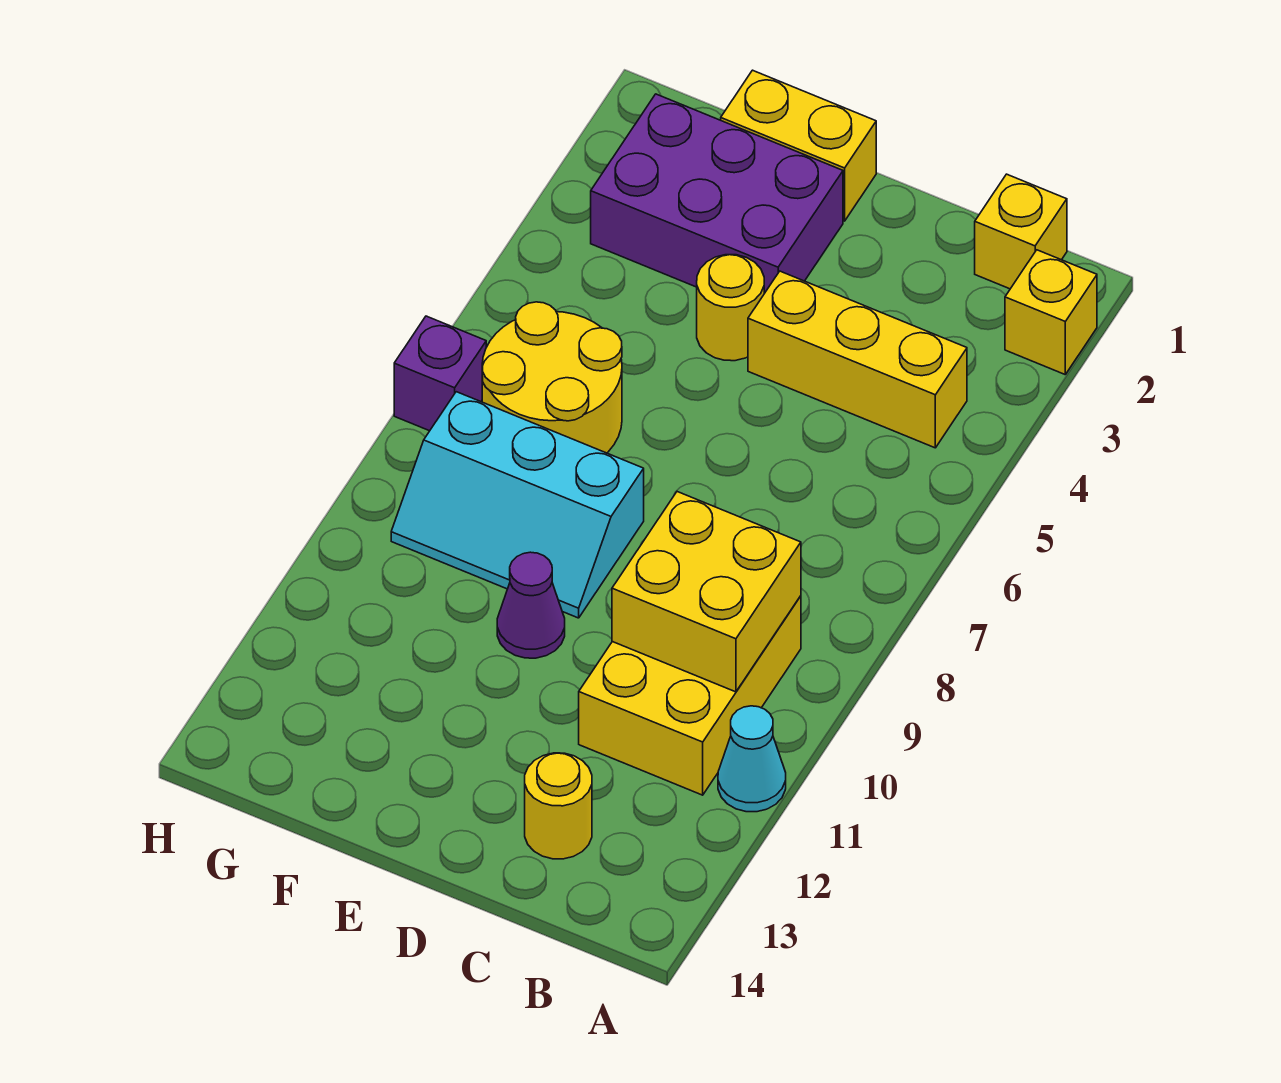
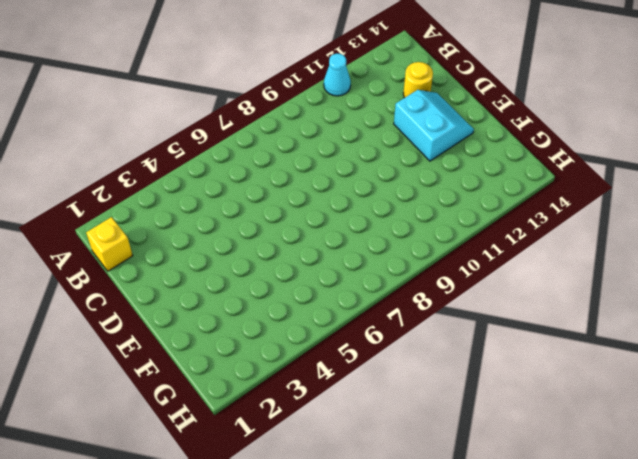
cyan 2x2 slope [394,90,474,161] -> none
none -> yellow 1x1 brick [1005,250,1097,374]
none -> yellow 1x3 brick [748,271,967,448]
none -> yellow 2x3 brick [579,596,801,795]

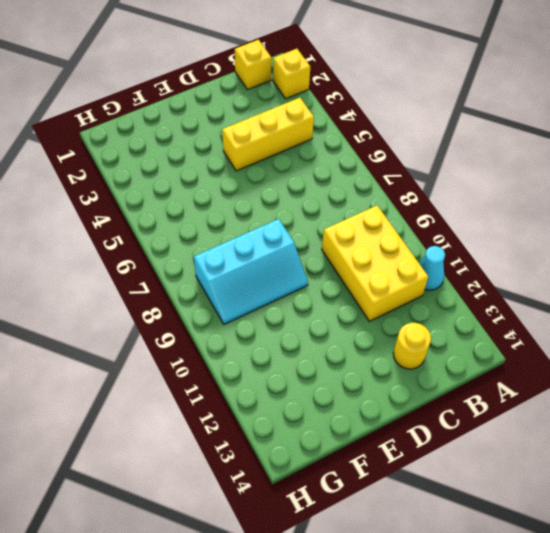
none -> yellow 1x2 brick [721,70,876,221]
none -> purple 2x3 brick [591,94,843,293]
none -> yellow 1x1 round brick [697,255,764,361]

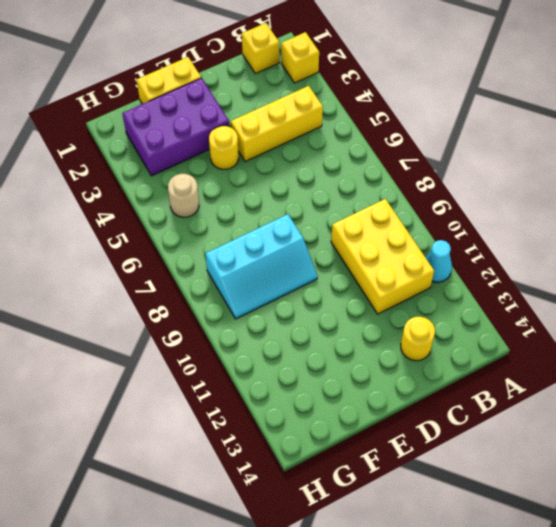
tan 1x1 round brick [168,174,199,217] -> none
none -> purple 1x1 cone [497,552,565,658]
none -> yellow 2x2 round brick [482,302,622,453]
none -> purple 1x1 brick [394,316,486,431]

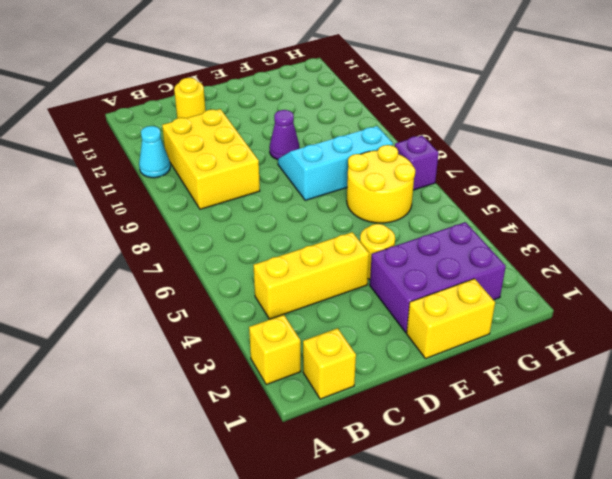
none -> yellow 2x2 brick [612,492,801,692]

